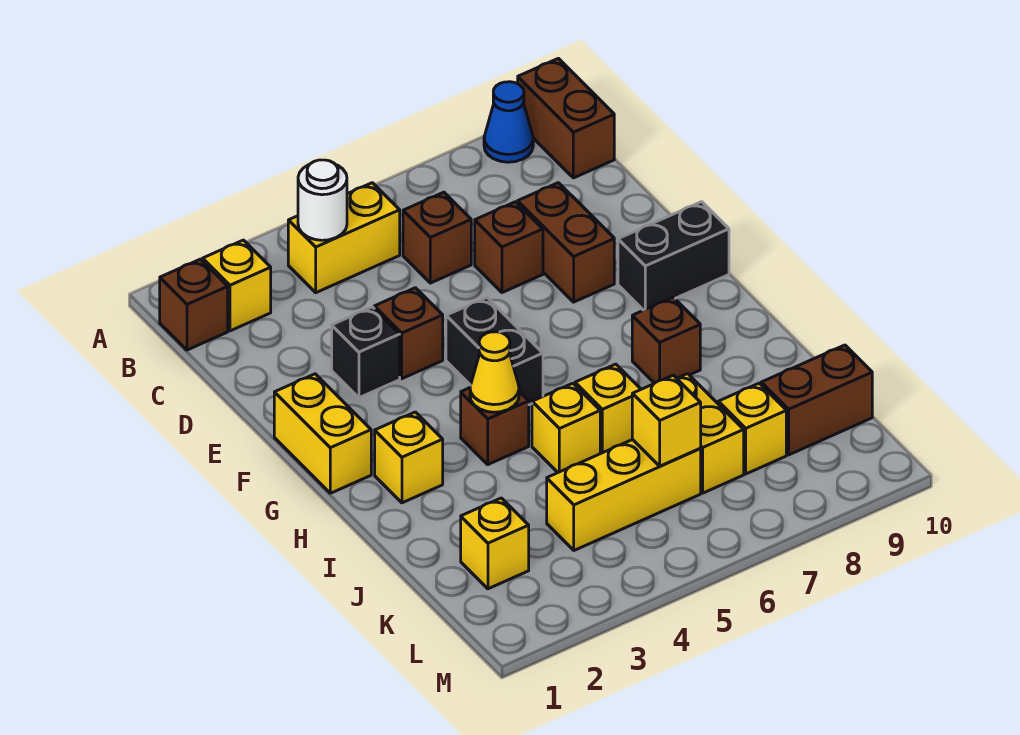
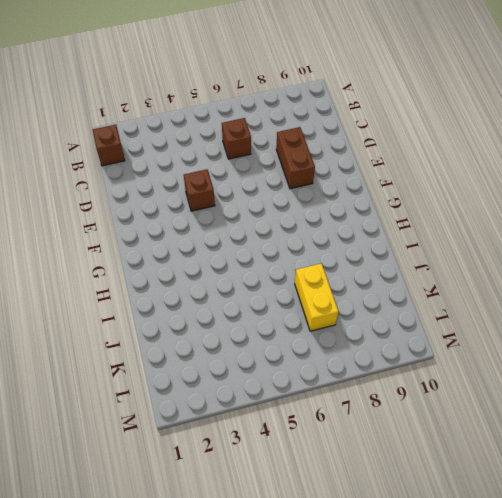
none -> blue 1x1 cone [484,82,533,162]
none -> brown 1x2 brick [518,58,614,178]
none -> yellow 1x1 brick [203,240,271,331]

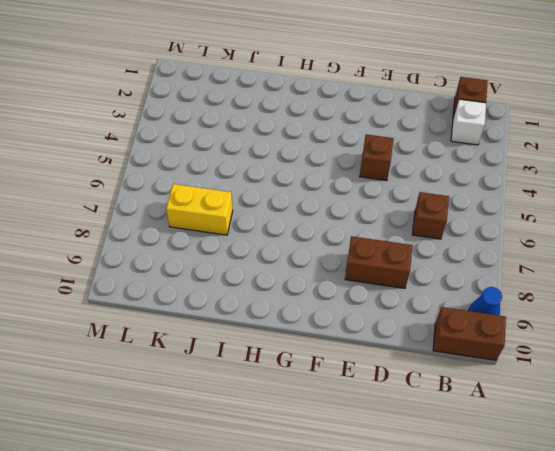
white 1x1 brick [451,99,486,145] -> yellow 1x1 brick [203,240,271,331]
none -> yellow 1x2 brick [288,183,400,293]
none -> brown 1x1 brick [475,202,543,293]
none -> black 1x1 brick [332,307,400,398]

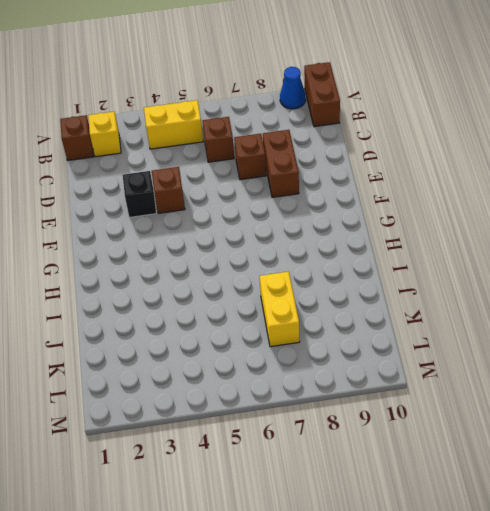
none -> yellow 1x2 brick [274,374,371,493]
none -> black 1x2 brick [446,297,543,405]
none -> black 1x2 brick [618,202,729,310]

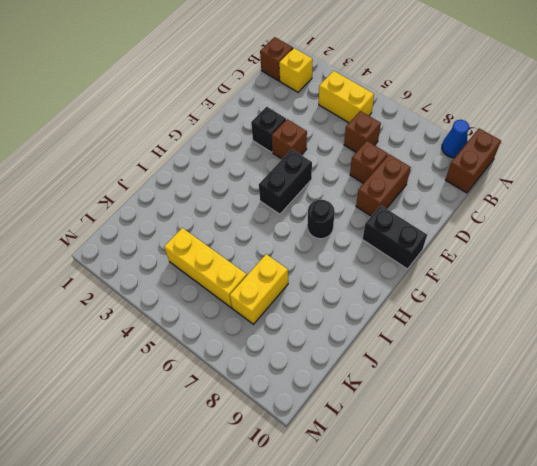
black 1x1 round brick [307,200,335,239] -> none
none -> yellow 1x2 brick [274,374,371,493]
none -> yellow 1x1 brick [375,412,443,503]
none -> brown 1x1 brick [461,388,529,465]

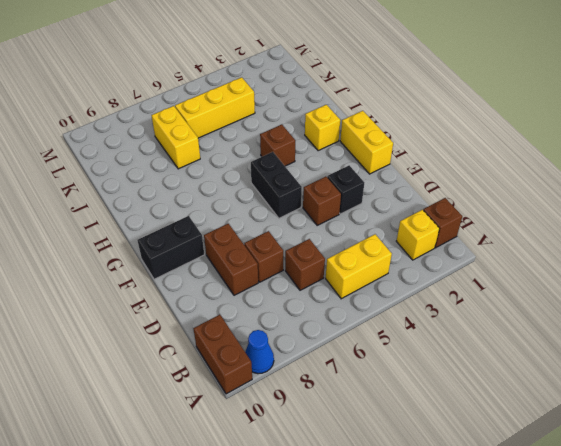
none -> brown 1x1 brick [632,297,700,383]
none -> yellow 1x1 brick [532,383,600,472]
none -> yellow 1x1 brick [575,364,641,454]

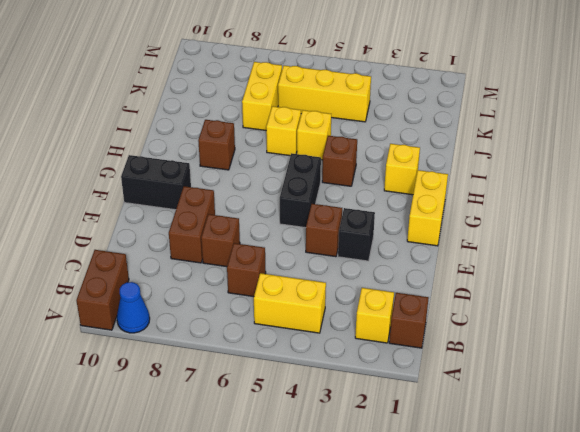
none -> yellow 1x1 brick [461,498,529,589]
none -> yellow 1x1 brick [718,383,786,474]
none -> brown 1x2 brick [761,345,872,455]

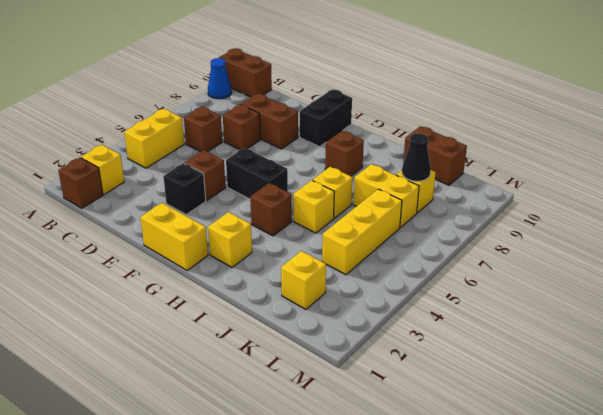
brown 1x2 brick [403,126,467,185] -> brown 1x2 brick turned to [761,345,872,455]
black 1x1 cone [402,133,431,181] -> none
none -> white 1x1 round brick [298,160,347,240]
none -> yellow 1x1 cone [470,332,519,412]
none -> yellow 1x1 brick [632,375,701,466]

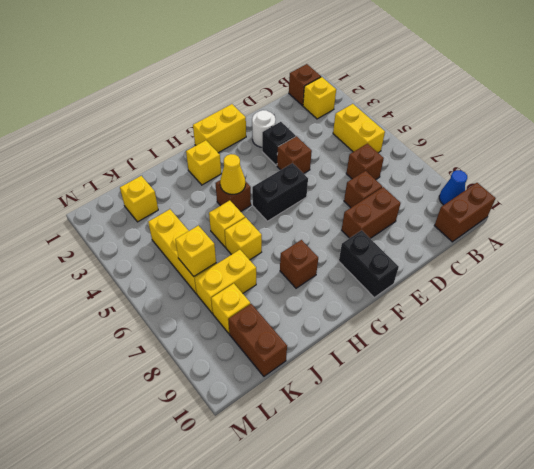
white 1x1 round brick [252,110,275,147] -> white 1x1 round brick moved to [298,160,347,240]

